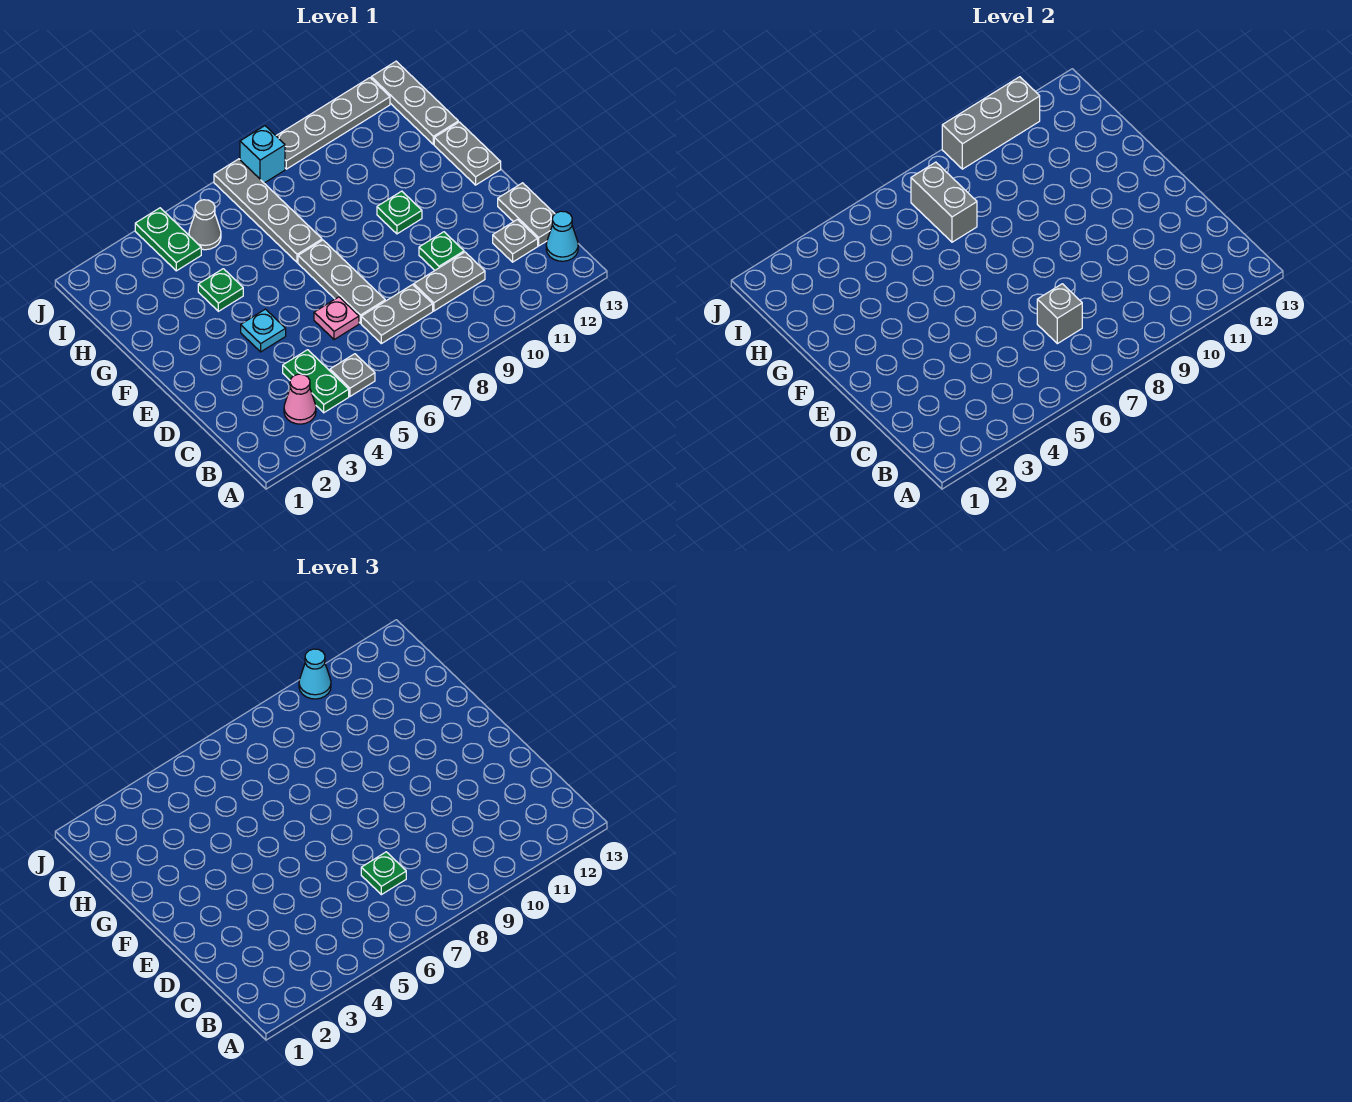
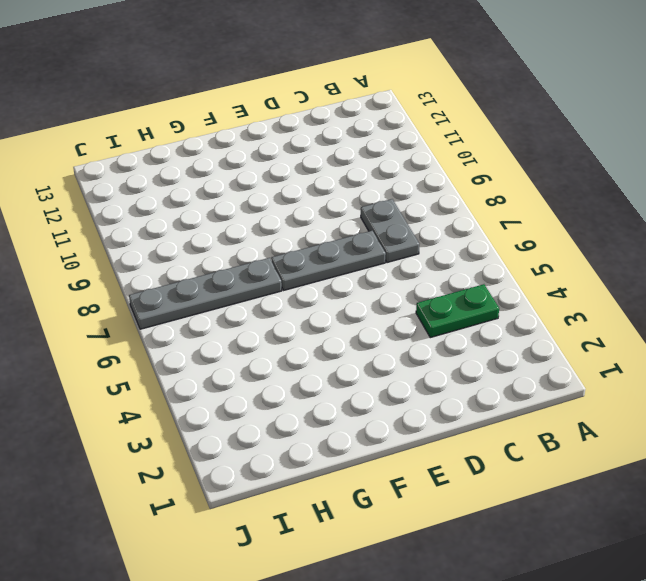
none -> pink 1x1 cone [284,374,316,424]
none -> grey 1x1 plate [330,354,375,396]
none -> cyan 1x1 cone [546,211,578,261]

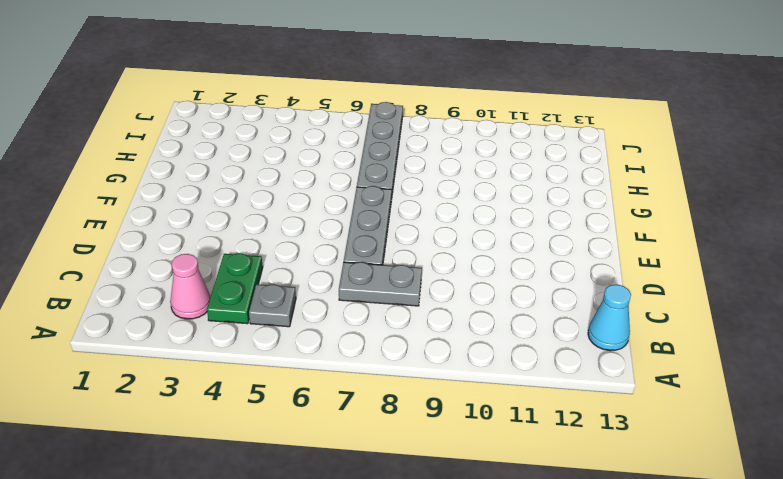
none -> grey 1x2 plate [414,252,485,311]
none -> grey 1x1 plate [493,219,538,262]
none -> grey 1x2 plate [498,183,555,246]

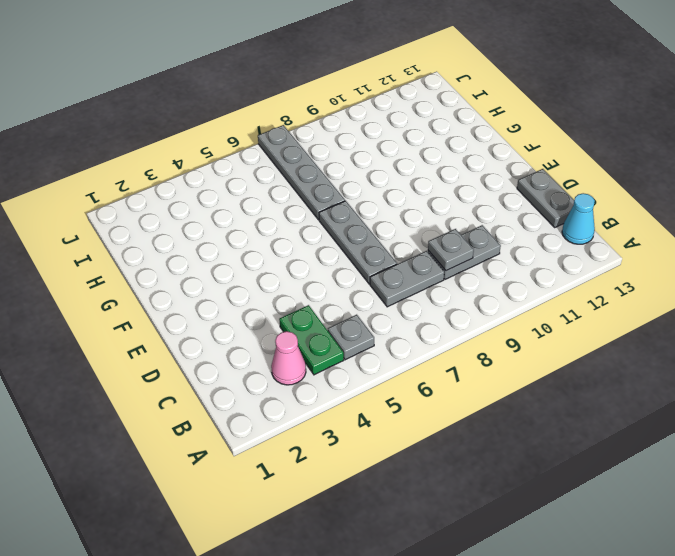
grey 1x1 plate [428,229,474,271] -> grey 1x1 plate moved to [493,219,538,262]
none -> pink 1x1 plate [314,297,359,340]
none -> green 1x1 plate [419,232,464,270]
none -> cyan 1x1 plate [241,309,286,352]

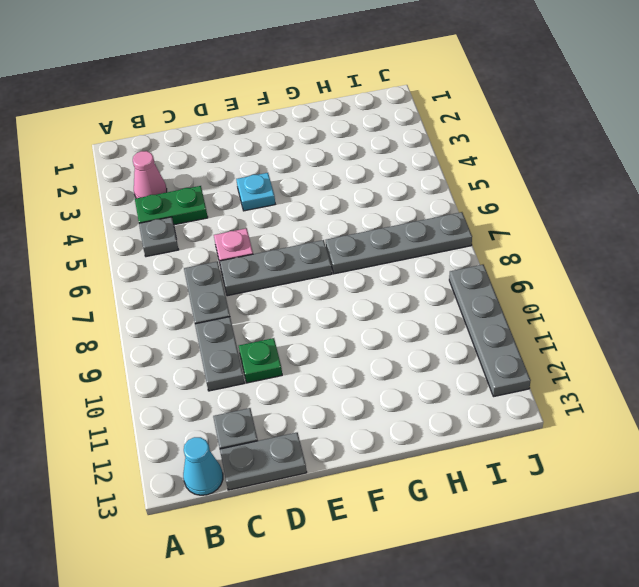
none -> green 1x1 plate [377,191,422,234]
none -> grey 1x2 plate [434,122,501,185]
none -> green 1x1 plate [198,269,243,311]

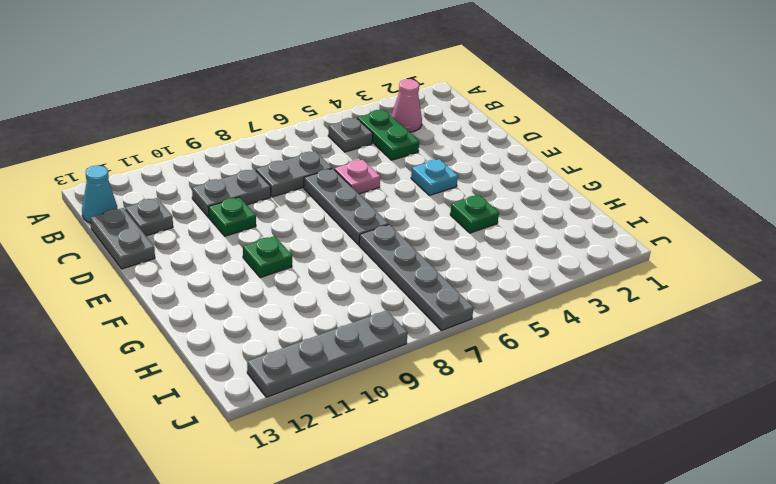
none -> grey 1x2 plate [434,122,501,185]
none -> grey 1x3 plate [371,61,458,145]
none -> green 1x2 plate [135,208,201,271]

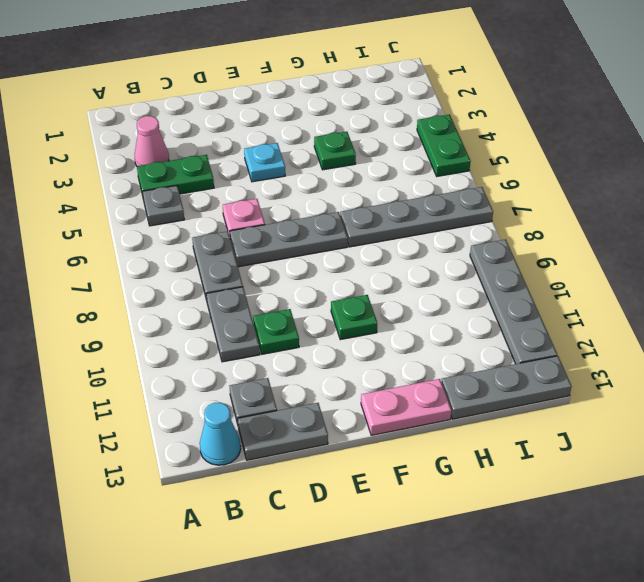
pink 1x2 plate [361,379,452,435] -> grey 1x2 plate [434,122,501,185]
green 1x2 plate [417,115,471,176] -> green 1x2 plate turned to [135,208,201,271]
none -> grey 1x1 cone [189,200,221,250]
none -> cyan 1x1 brick [240,126,285,183]
none -> grey 1x1 brick [1037,284,1082,344]

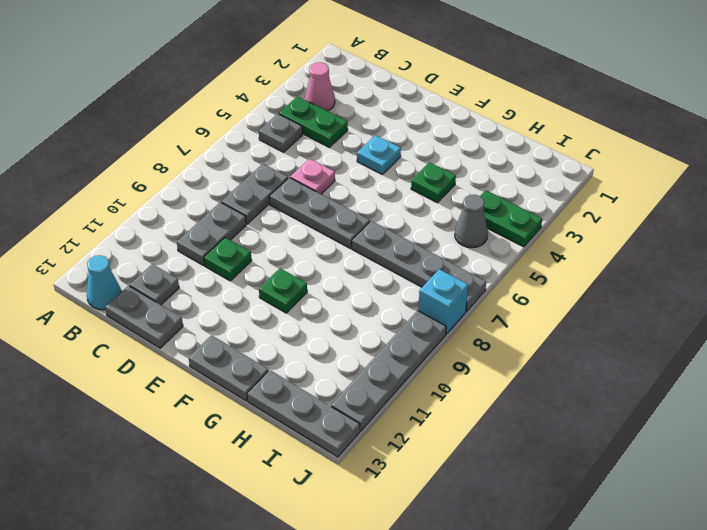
none -> grey 1x1 brick [1037,284,1082,344]
none -> grey 1x2 brick [911,162,977,242]
none -> grey 1x3 brick [942,77,1040,169]

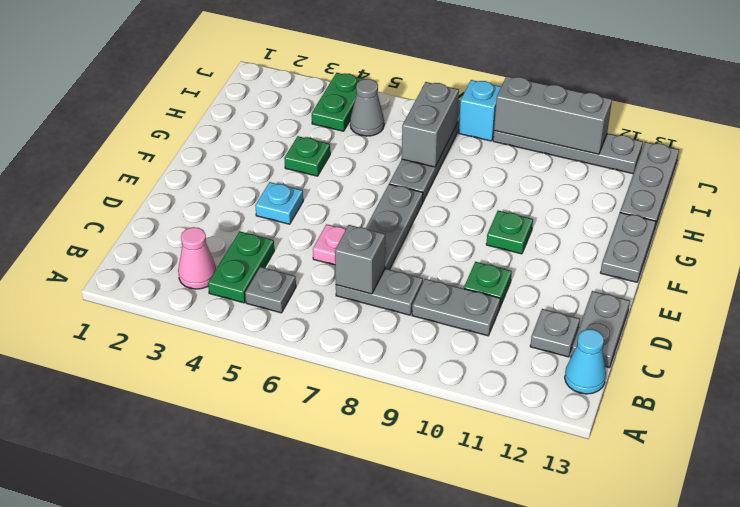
none -> green 1x1 plate [361,852,406,895]
none -> cyan 1x1 cone [299,649,331,699]

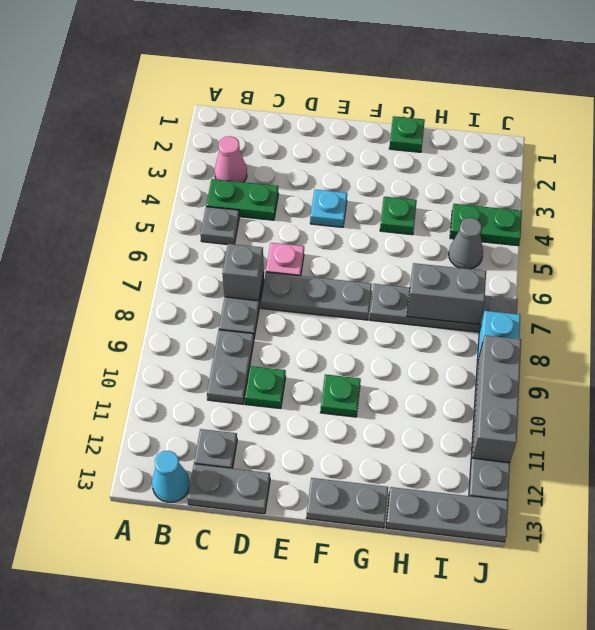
green 1x1 plate [389,116,425,152] -> green 1x1 plate moved to [361,852,406,895]
none -> cyan 1x1 cone [299,649,331,699]

